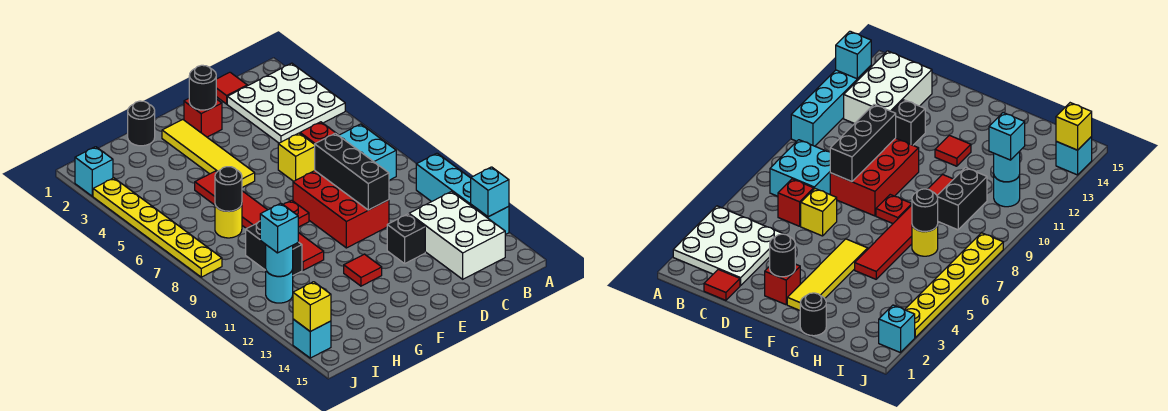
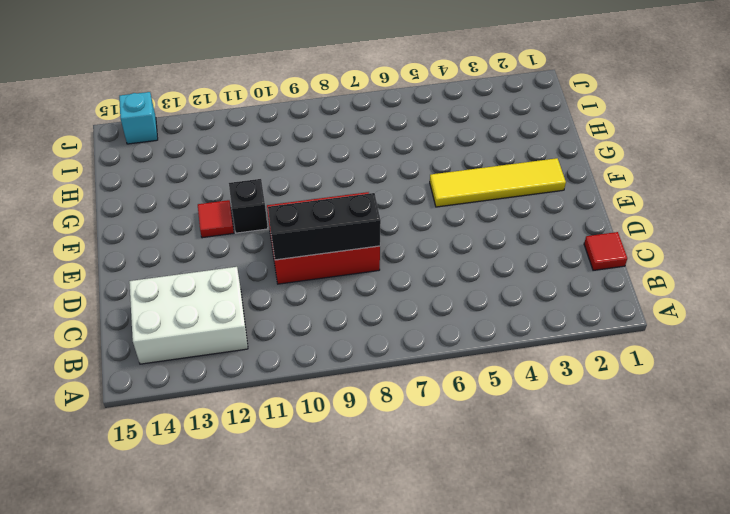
black 1x1 brick [229,179,268,233] -> black 1x1 brick moved to [387,214,425,264]
none -> white 3x3 plate [227,63,345,143]
none -> cyan 1x4 brick [416,153,509,235]
none -> cyan 2x2 brick [339,124,396,180]

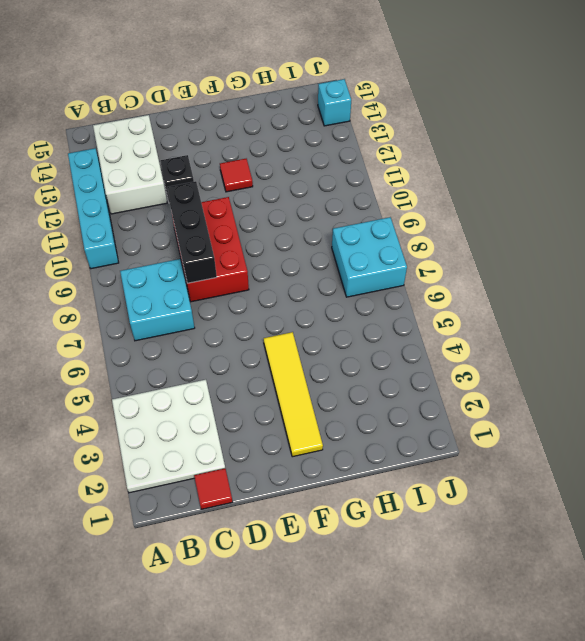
cyan 2x2 brick [332,217,407,297] -> yellow 1x6 plate [93,178,222,277]
none -> red 1x1 brick [300,122,338,144]
none -> yellow 1x1 brick [278,133,315,181]
none -> red 1x1 brick [184,99,222,137]

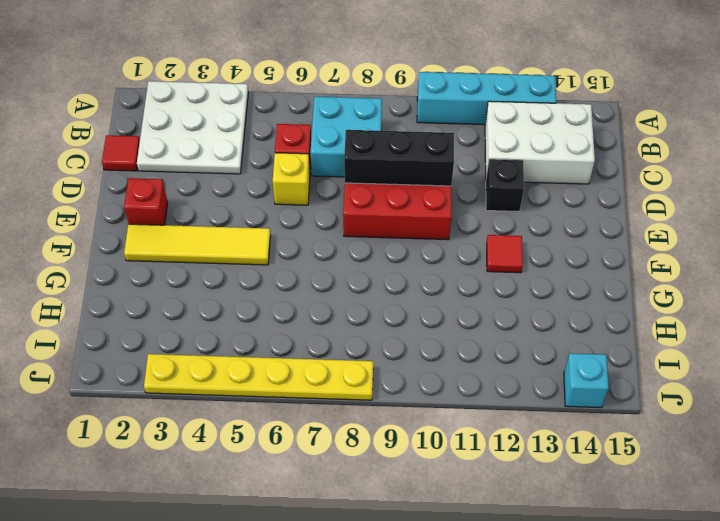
none -> red 1x1 plate [283,200,309,227]
none -> black 1x1 round brick [128,101,155,146]
none -> red 1x6 tile [195,171,324,270]

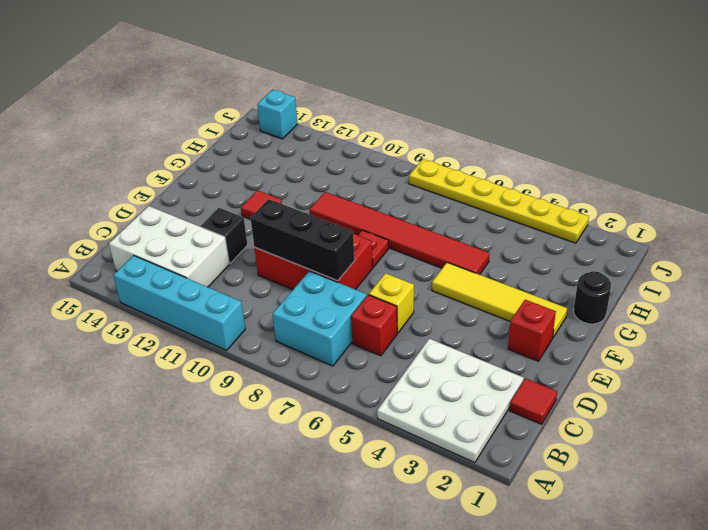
none -> yellow 1x1 round brick [215,205,242,238]
none -> black 1x2 brick [246,221,302,275]
none -> cyan 1x1 round brick [266,270,293,303]

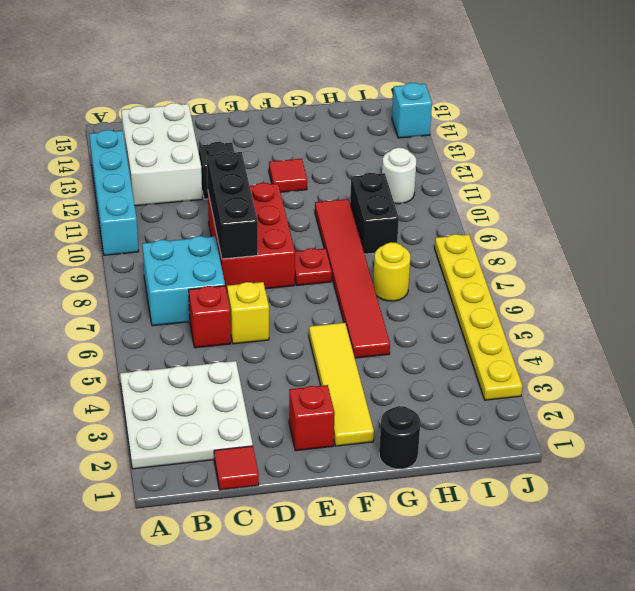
white 1x1 round brick [382,148,416,204] -> cyan 1x1 round brick [266,270,293,303]
none -> cyan 1x1 brick [75,147,113,196]
none -> cyan 1x1 brick [471,167,509,217]
none -> black 1x1 round brick [189,65,216,110]

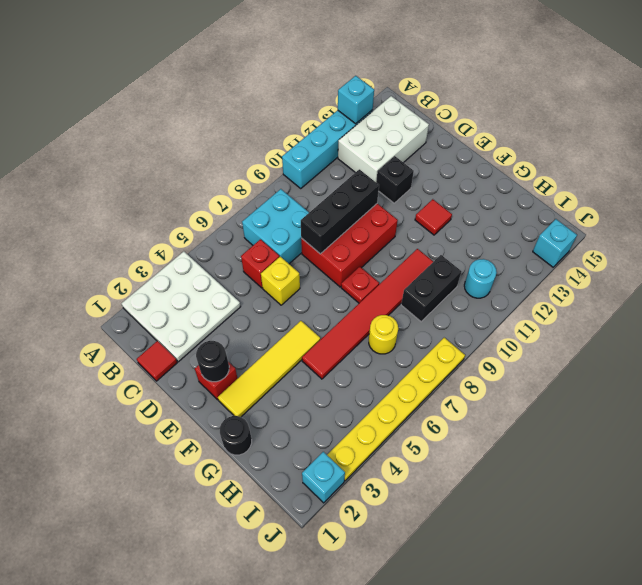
none -> black 1x1 round brick [215,167,242,211]
none -> cyan 1x1 round brick [266,245,293,276]
none -> yellow 1x1 brick [293,282,331,331]

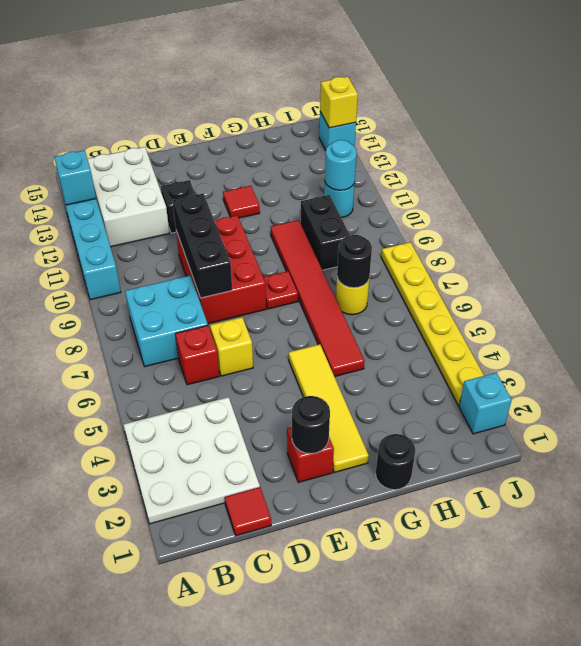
none -> cyan 1x1 brick [260,203,298,253]

